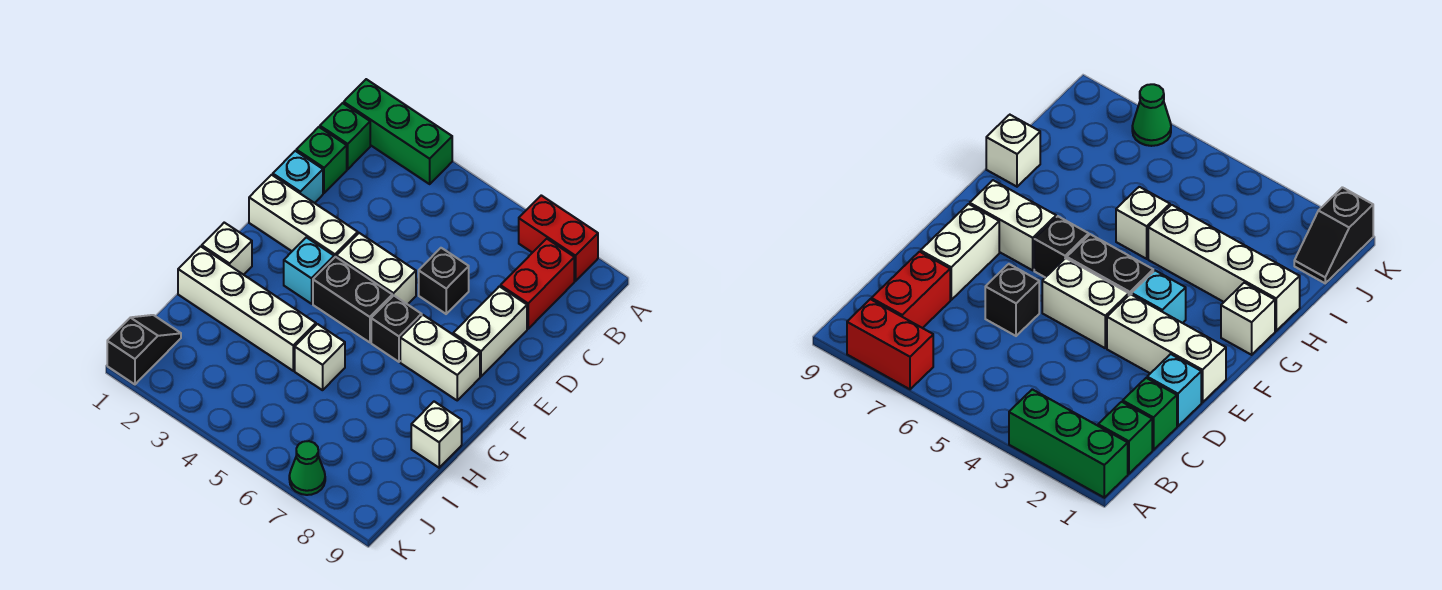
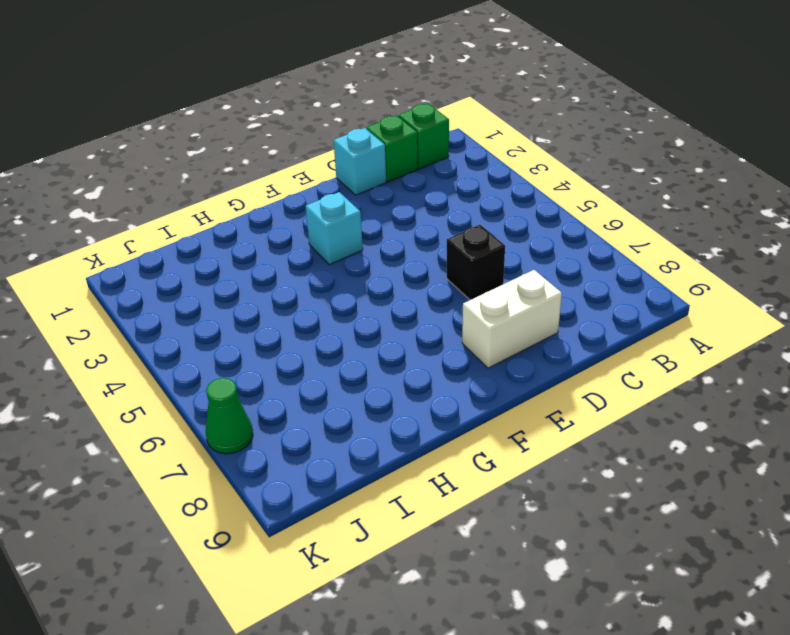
none -> green 1x3 brick [344,79,452,184]
none -> red 1x2 brick [519,195,598,281]
none -> red 1x2 brick [501,239,574,329]

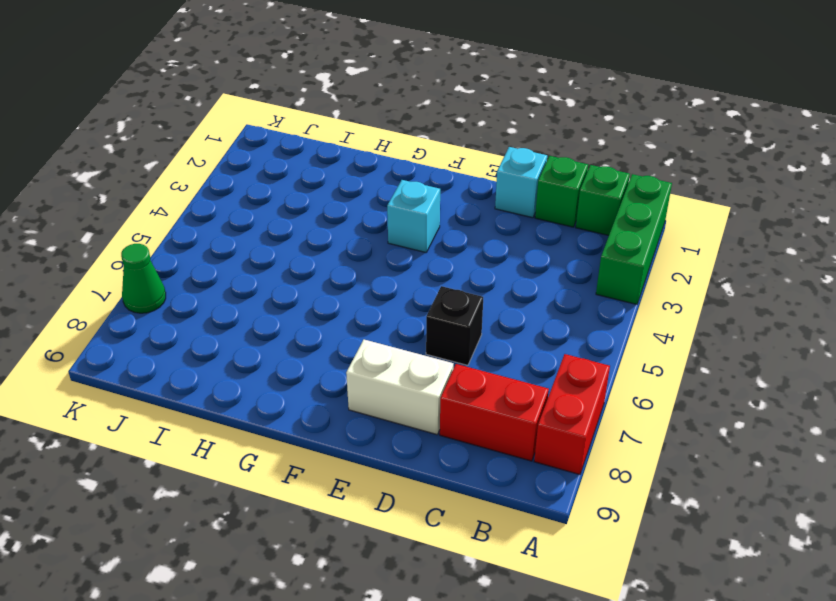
none -> white 1x3 brick [249,175,358,258]
none -> white 1x2 brick [337,233,416,304]
none -> black 1x2 brick [313,257,392,342]

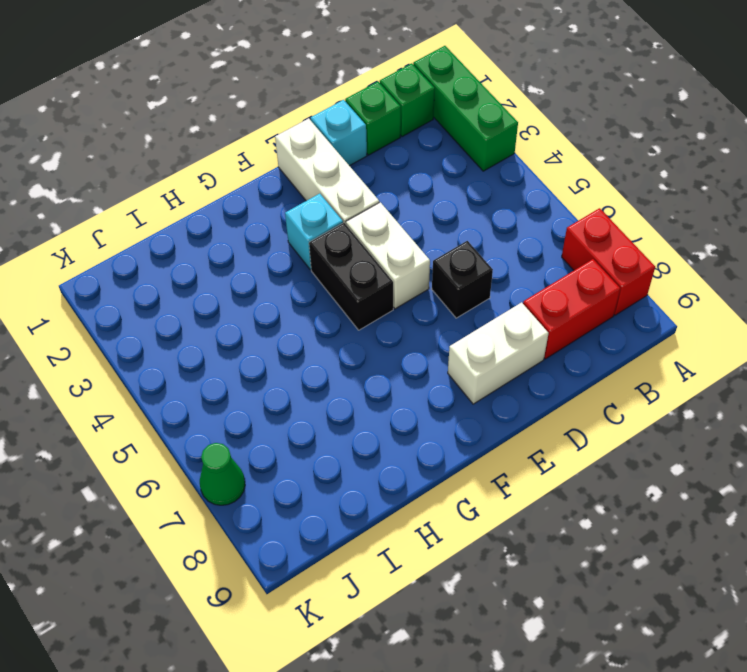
none -> black 1x1 brick [371,296,422,362]
none -> white 1x2 brick [400,315,480,400]
none -> white 1x1 brick [202,223,252,275]

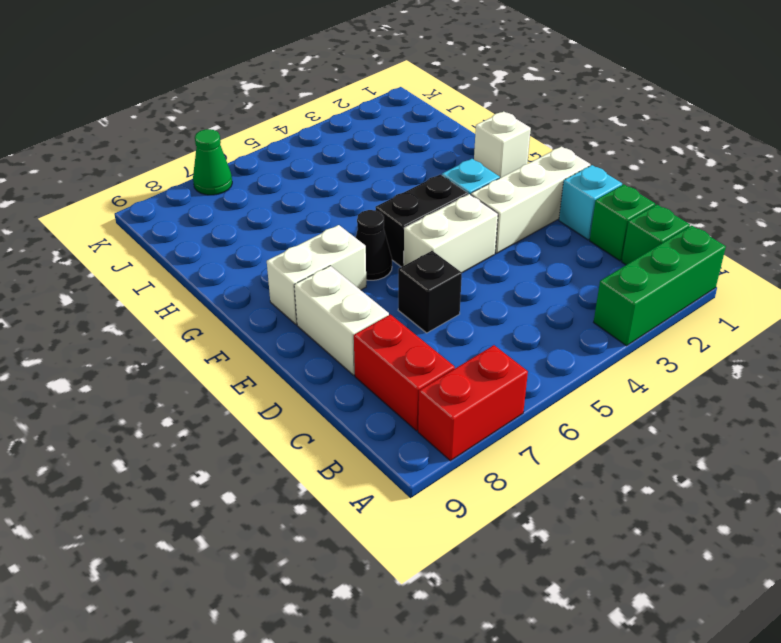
black 1x1 cone [356,210,392,280] -> black 1x1 brick [371,296,422,362]
none -> white 1x4 brick [178,246,316,371]
none -> white 1x1 brick [295,324,345,390]
none -> white 1x1 brick [411,402,462,468]

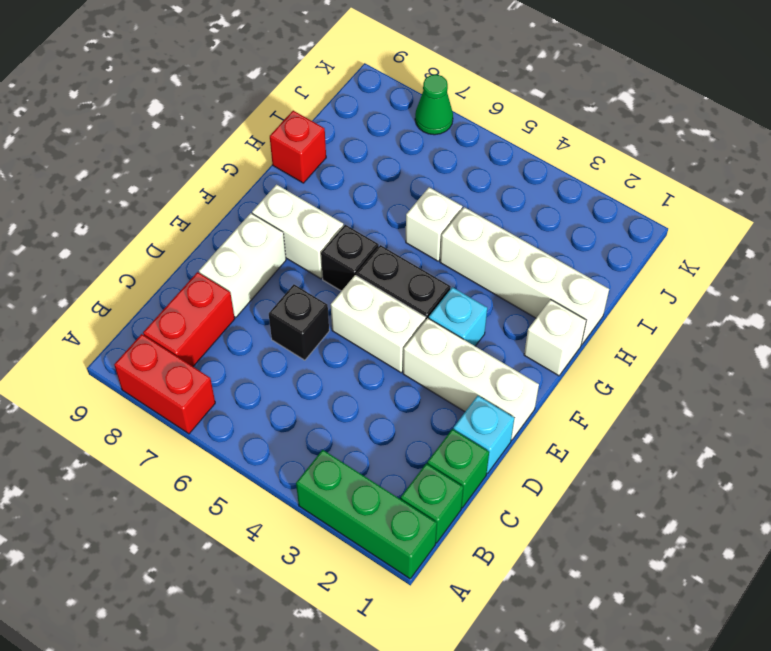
red 1x1 brick [270,111,326,183] -> white 1x1 brick [411,402,462,468]
none -> black 1x2 slope [107,315,181,384]

